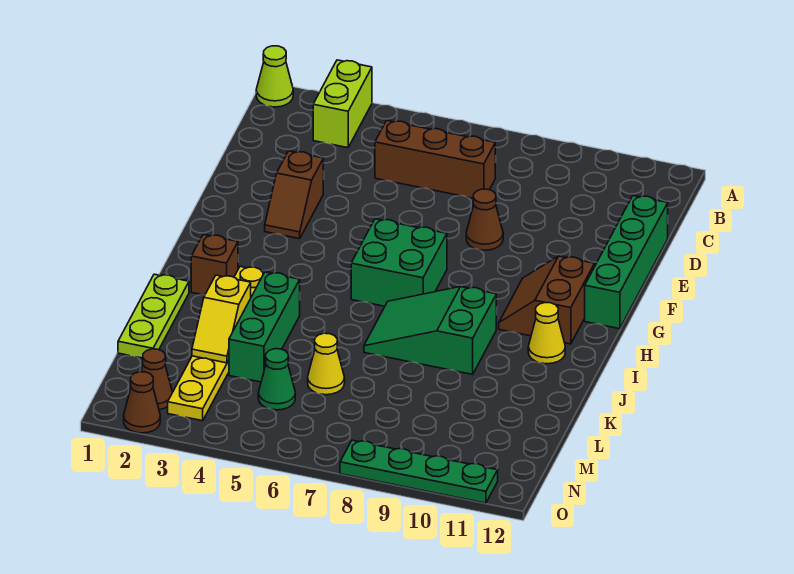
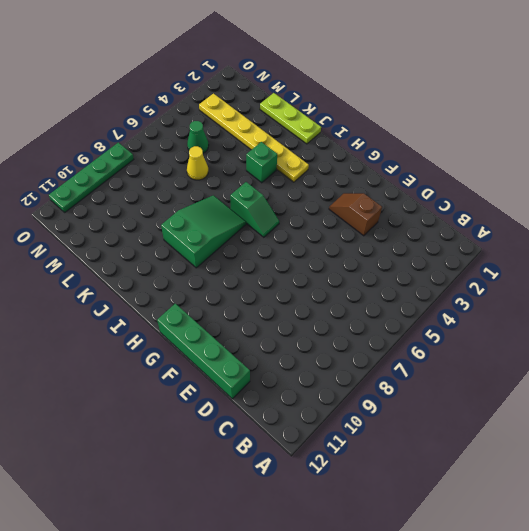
green 1x2 slope [230,182,279,237] -> green 2x2 brick [351,219,447,306]
green 1x1 brick [246,142,277,183] -> green 1x3 brick [229,272,300,382]
none -> lime 1x1 cone [256,46,293,107]
none -> lime 1x2 brick [313,60,372,148]
none -> brown 1x3 brick [375,121,495,198]

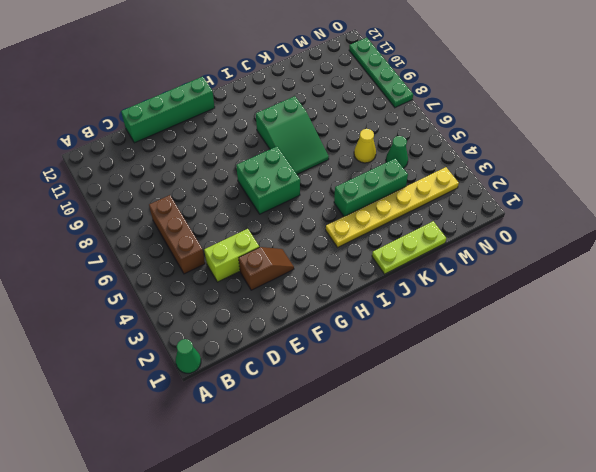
green 1x1 cone [176,339,201,373] -> lime 1x1 cone [256,46,293,107]
lime 1x2 brick [204,229,259,282] -> lime 1x2 brick moved to [313,60,372,148]
none -> brown 1x1 cone [466,189,503,250]
none -> brown 2x2 slope [499,256,595,344]
none -> brown 1x1 brick [191,235,238,295]

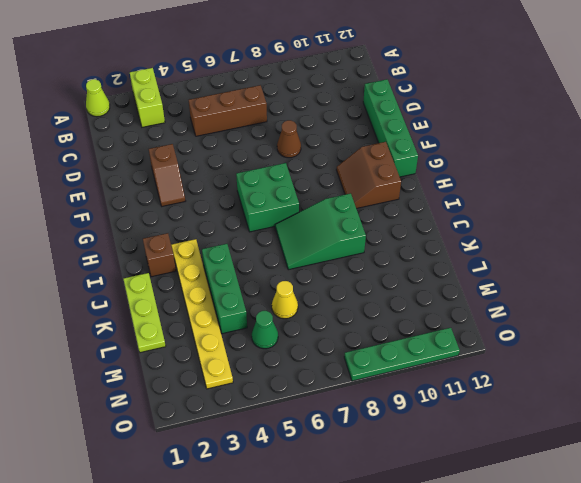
none -> yellow 1x1 cone [528,303,565,364]
none -> brown 1x1 cone [141,349,173,410]
none -> brown 1x1 cone [124,372,160,433]

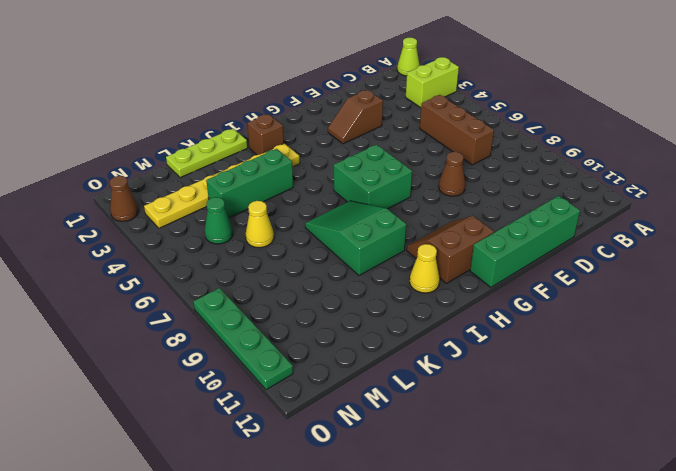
none -> brown 1x1 cone [141,349,173,410]
none -> yellow 1x2 slope [192,275,251,363]

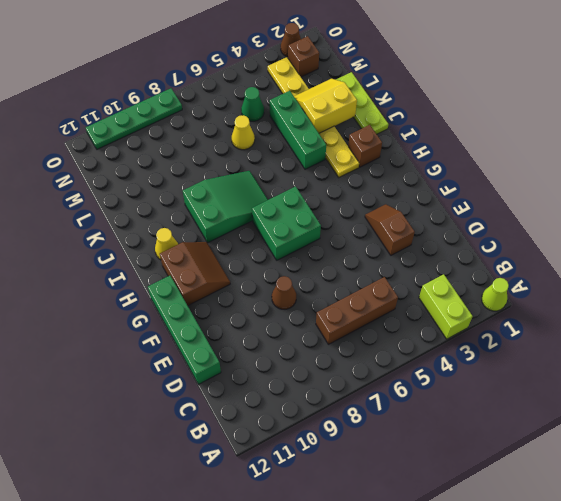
yellow 2x2 slope [294,79,357,133] -> yellow 1x2 slope [192,275,251,363]
brown 1x1 brick [288,36,319,77] -> brown 1x1 cone [141,349,173,410]

